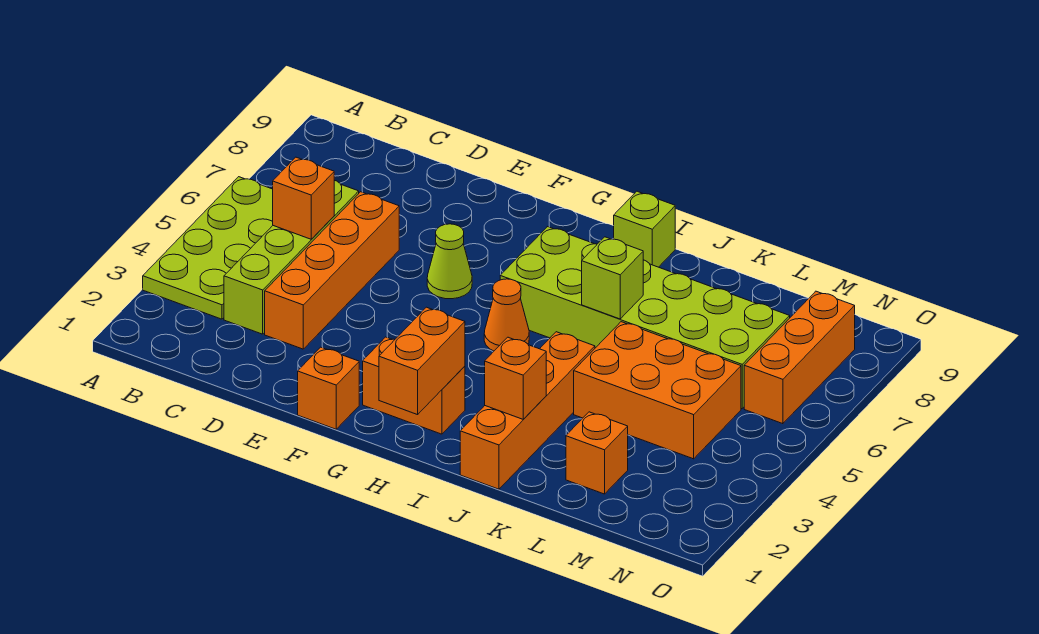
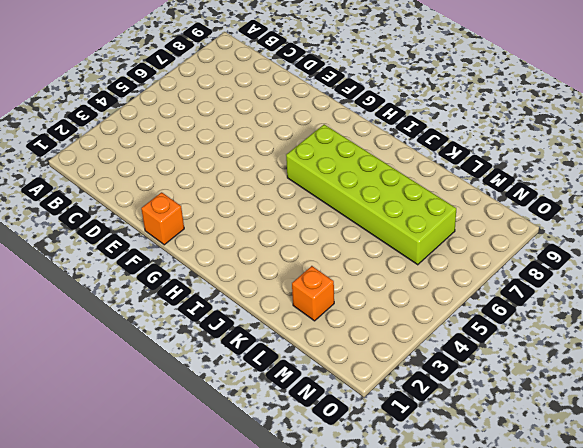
none -> lime 2x4 plate [143,177,273,319]
none -> lime 1x4 brick [224,180,359,334]
none -> orange 1x4 brick [265,192,399,349]

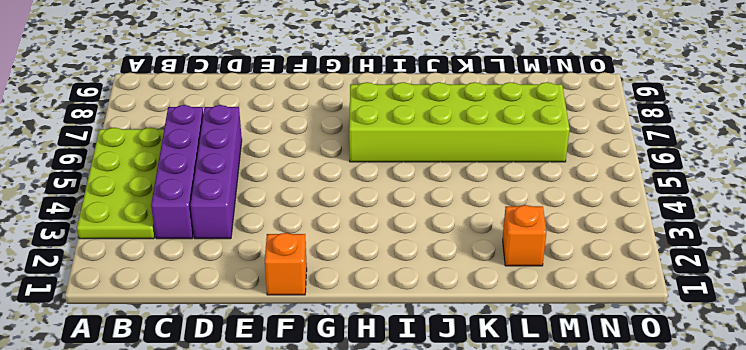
purple 1x4 brick [151,105,203,239] -> lime 1x4 brick [224,180,359,334]
purple 1x4 brick [191,105,242,239] -> orange 1x4 brick [265,192,399,349]
none -> lime 1x1 cone [427,224,472,299]
none -> orange 1x2 brick [363,337,465,434]
none -> orange 1x1 cone [484,279,529,351]

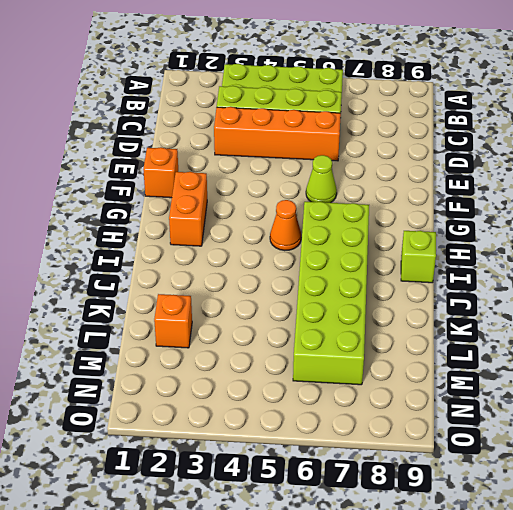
none -> orange 1x4 brick [460,332,595,489]
none -> orange 2x3 brick [574,322,741,459]
none -> orange 1x3 brick [744,291,855,424]

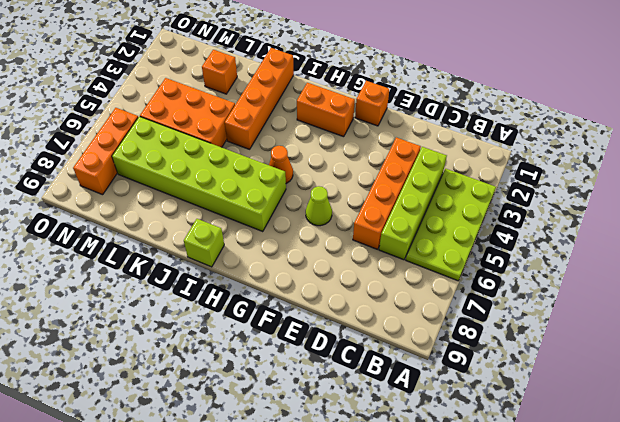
none -> orange 1x1 brick [273,157,334,239]
none -> orange 1x2 brick [379,307,465,415]
none -> orange 1x1 brick [485,337,546,419]

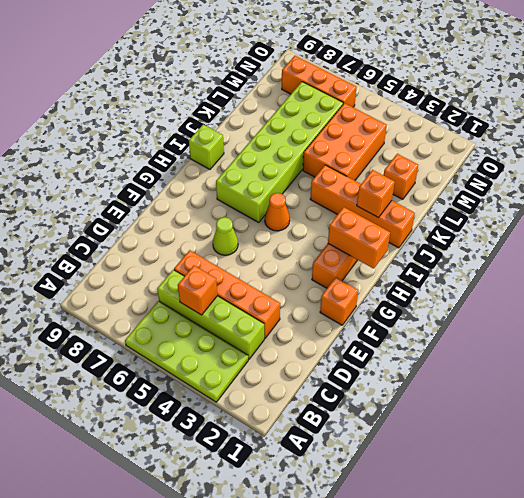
none -> lime 1x1 brick [582,237,643,319]

